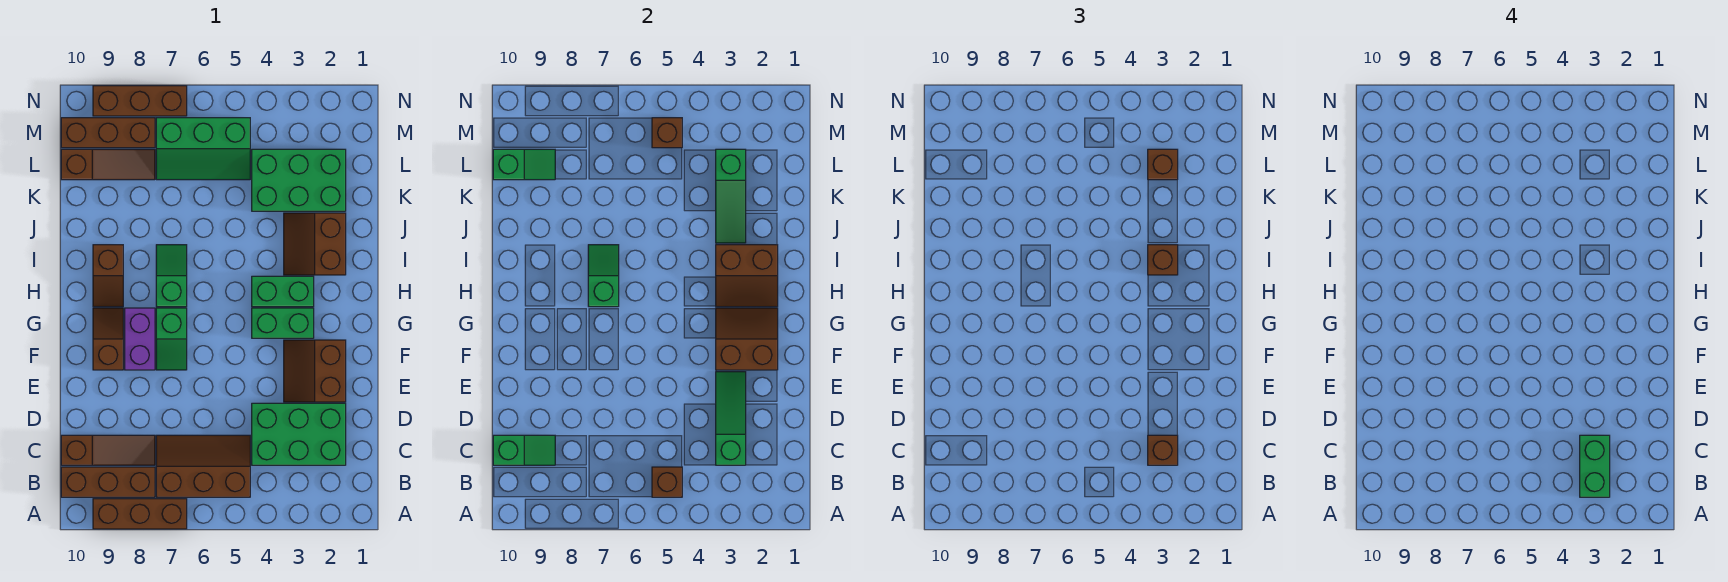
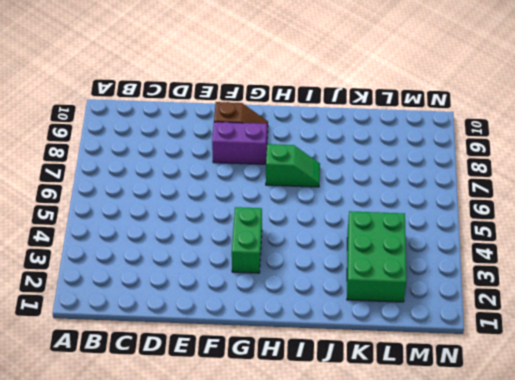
none -> brown 1x3 brick [93,499,187,529]
none -> brown 2x3 slope [156,435,250,497]
none -> brown 1x3 brick [61,467,155,497]
none -> green 2x3 brick [252,403,346,465]

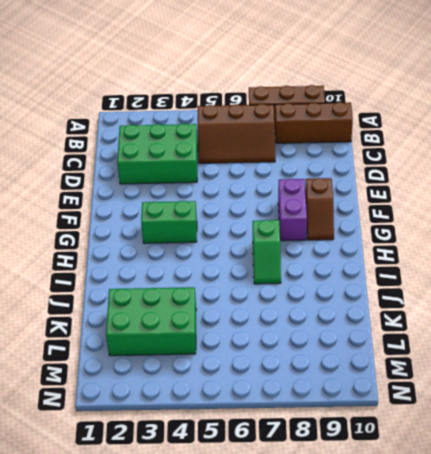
none -> brown 1x3 slope [61,435,155,465]
none -> brown 2x2 slope [284,340,346,402]
none -> green 1x2 slope [156,308,187,370]
none -> green 1x2 brick [252,276,314,307]

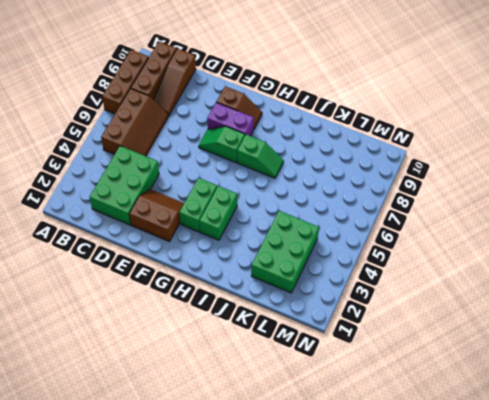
none -> brown 1x2 slope [93,245,123,307]
none -> brown 2x2 slope [284,213,346,275]
none -> green 2x3 slope [156,118,250,180]
none -> brown 1x3 slope [61,149,155,180]

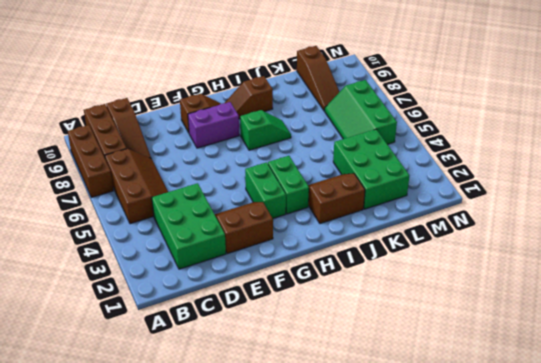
none -> green 1x2 slope [156,308,187,370]
none -> brown 1x3 brick [61,118,155,148]
none -> brown 1x3 brick [93,86,187,116]
none -> brown 1x1 brick [652,467,682,497]

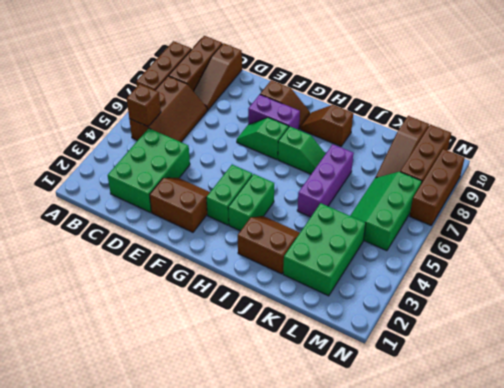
purple 1x3 brick [297,144,354,217] -> none
none -> green 1x3 slope [716,372,746,465]
none -> green 1x2 slope [493,435,555,465]
none -> brown 2x2 slope [716,308,778,370]
none -> brown 2x2 slope [716,245,778,307]

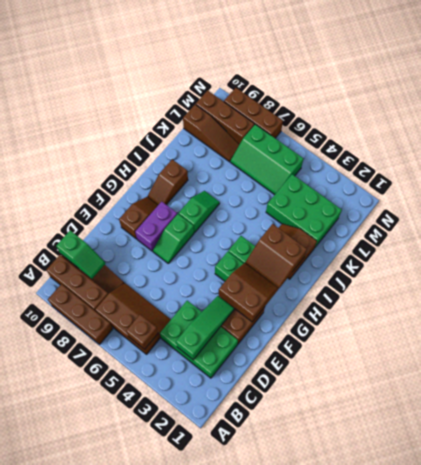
none -> green 1x2 slope [588,245,619,307]
none -> green 1x3 slope [716,149,746,243]
none -> green 1x2 slope [493,149,555,180]
none -> brown 1x1 brick [652,118,682,148]

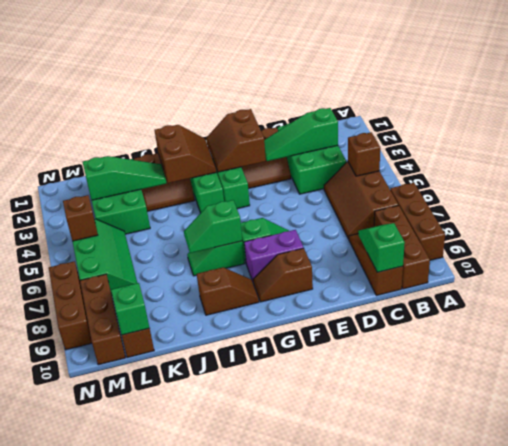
none -> brown 1x1 brick [1148,435,1178,465]
none -> brown 1x1 brick [1148,245,1178,275]
none -> brown 1x1 brick [1148,149,1178,180]
none -> green 1x2 brick [1580,435,1610,497]

